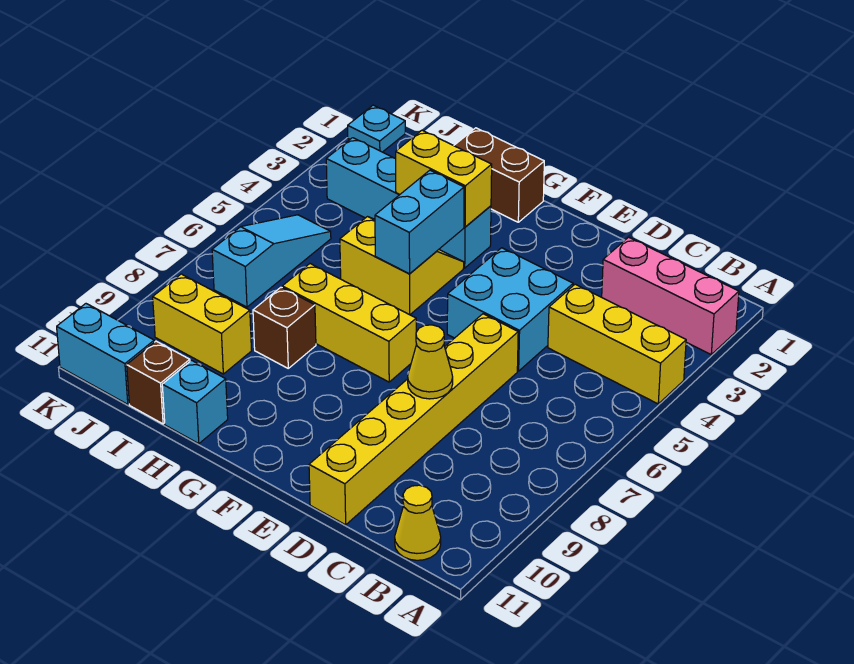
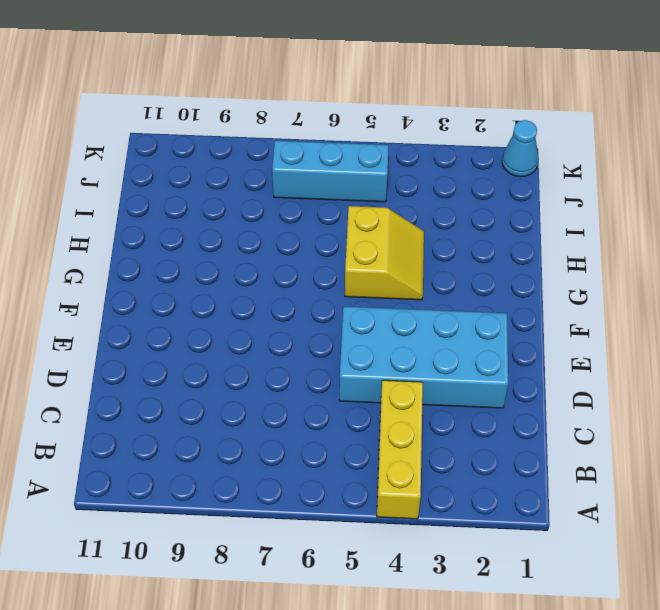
cyan 2x4 brick [339,307,508,408] -> cyan 2x2 brick [447,248,573,371]
cyan 1x3 brick [272,141,389,202] -> cyan 1x3 slope [212,215,331,307]
cyan 1x1 cone [502,120,539,177] -> cyan 1x1 plate [348,105,405,152]
none -> pink 1x3 brick [602,237,739,354]
none -> yellow 1x1 cone [395,485,441,560]
none -> yellow 1x6 brick [309,314,518,525]

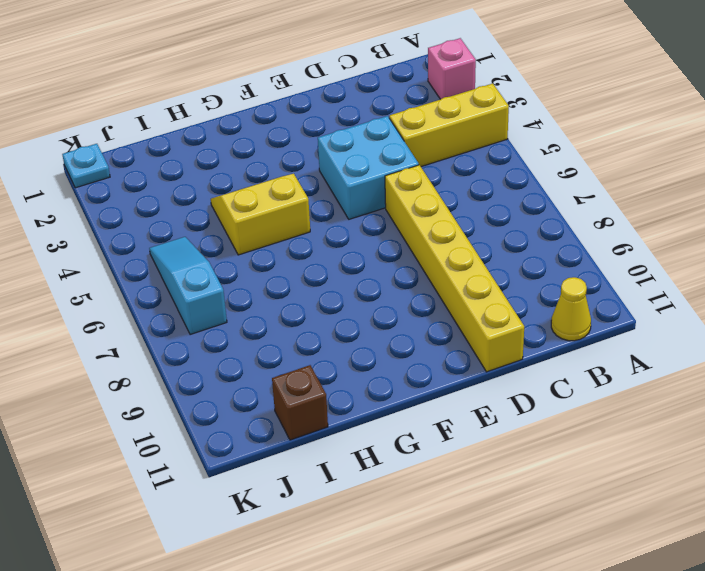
pink 1x1 brick [428,38,476,99] -> pink 1x3 brick [602,237,739,354]
none -> yellow 1x3 brick [282,264,416,382]
none -> brown 1x2 brick [454,128,544,222]
none -> cyan 1x4 brick [326,138,491,268]

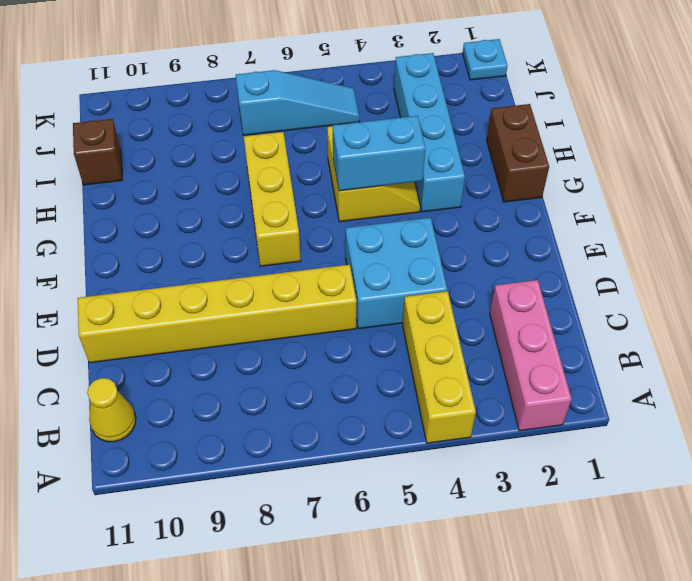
none -> brown 1x1 brick [253,287,316,368]
none -> cyan 1x1 brick [162,360,228,444]
none -> yellow 1x2 brick [153,274,252,374]

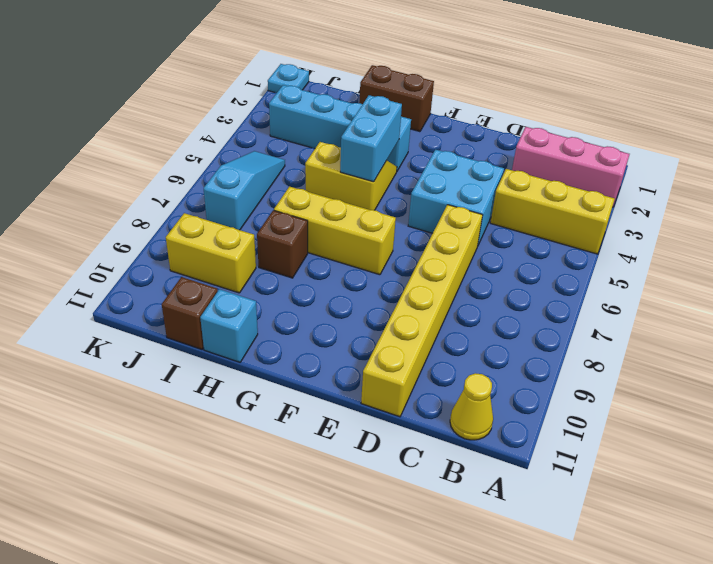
none -> cyan 1x2 brick [57,304,154,404]
none -> yellow 1x1 cone [408,325,453,399]
none -> yellow 1x2 brick [396,130,492,227]

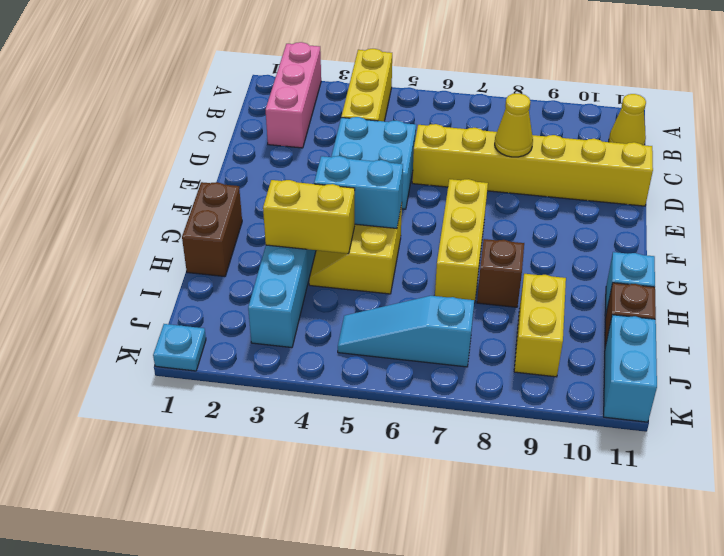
yellow 1x2 brick [263,180,355,254] -> yellow 1x2 brick turned to [396,130,492,227]

